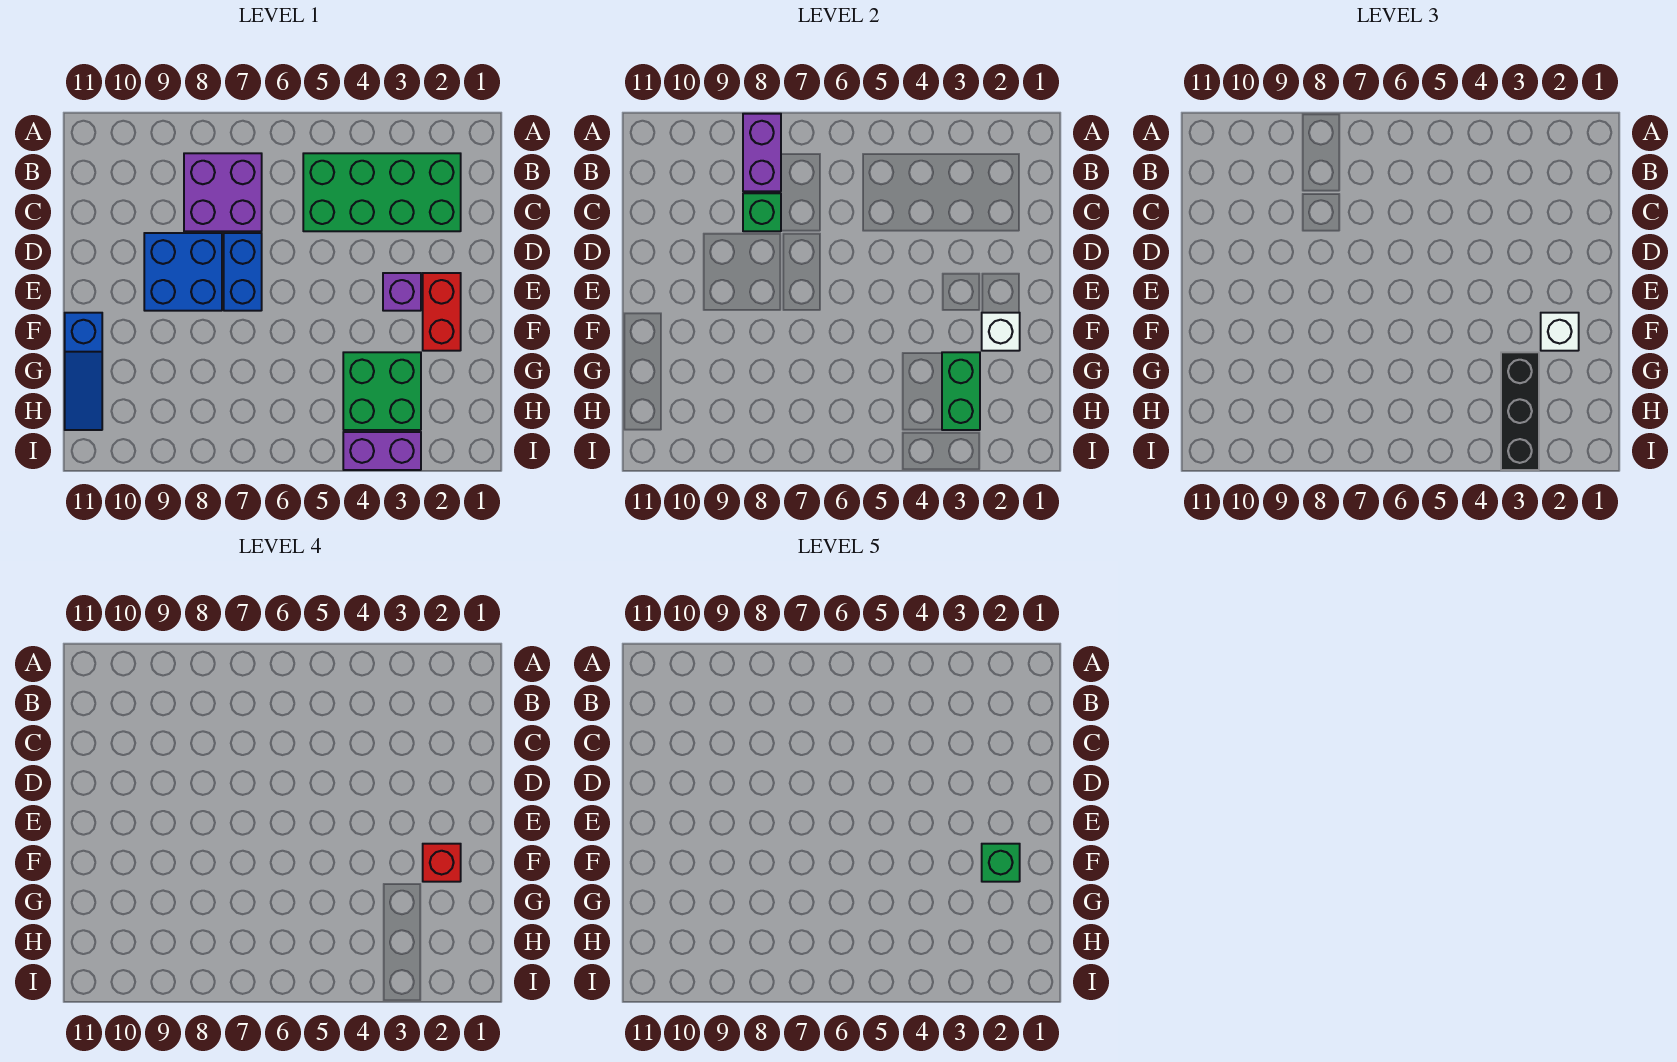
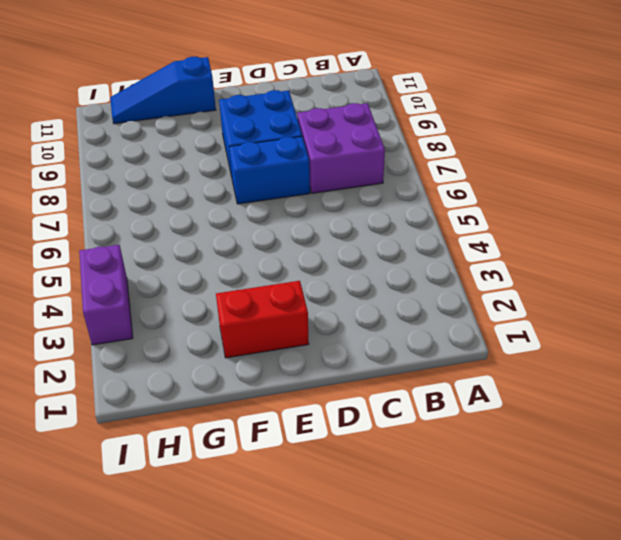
none -> green 2x4 brick [303,153,461,231]
none -> purple 1x1 brick [383,273,421,311]
none -> green 2x2 brick [343,352,421,430]

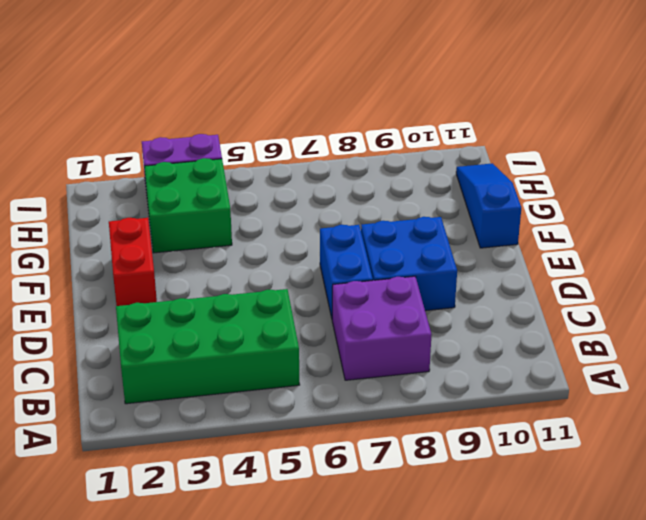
none -> purple 1x1 brick [383,273,421,311]
none -> purple 1x2 brick [743,114,781,191]
none -> green 1x1 brick [743,193,781,231]

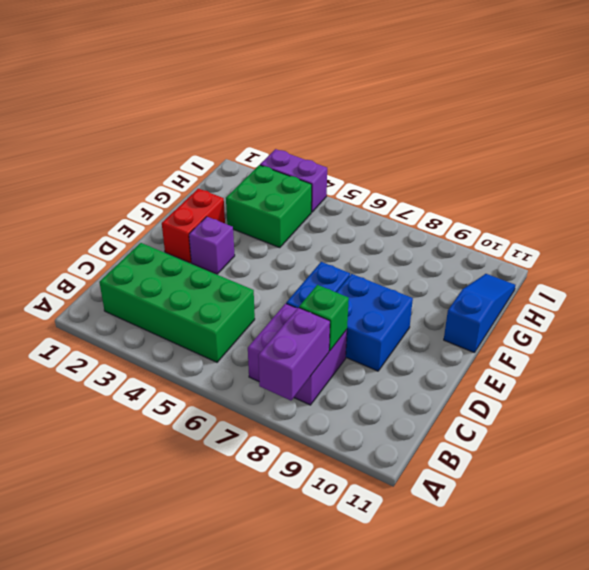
none -> white 1x1 brick [982,313,1020,351]
none -> green 1x2 brick [942,352,980,430]
none -> white 1x1 brick [1541,313,1579,351]

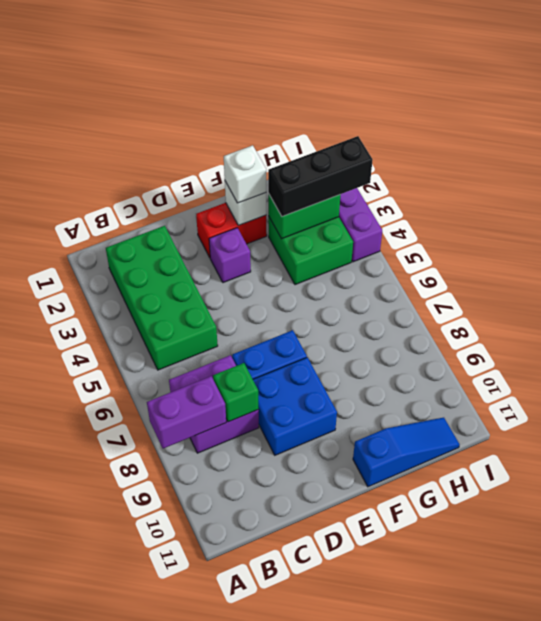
none -> red 1x1 brick [423,844,461,882]
none -> green 1x1 brick [982,844,1020,882]

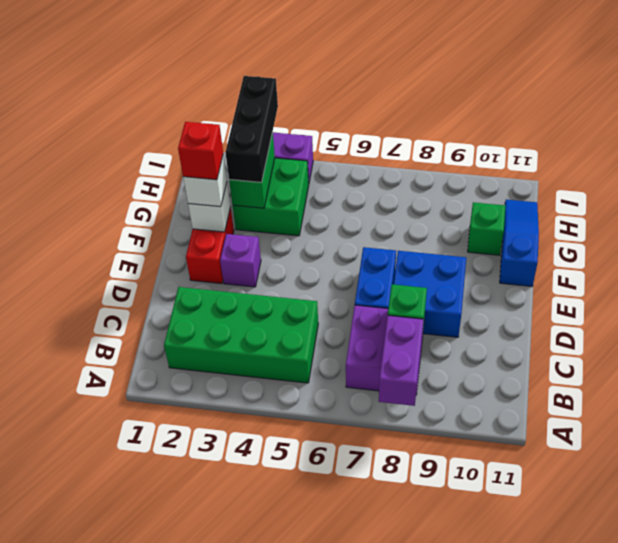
green 1x1 brick [468,202,506,255] -> green 1x1 brick moved to [982,844,1020,882]

